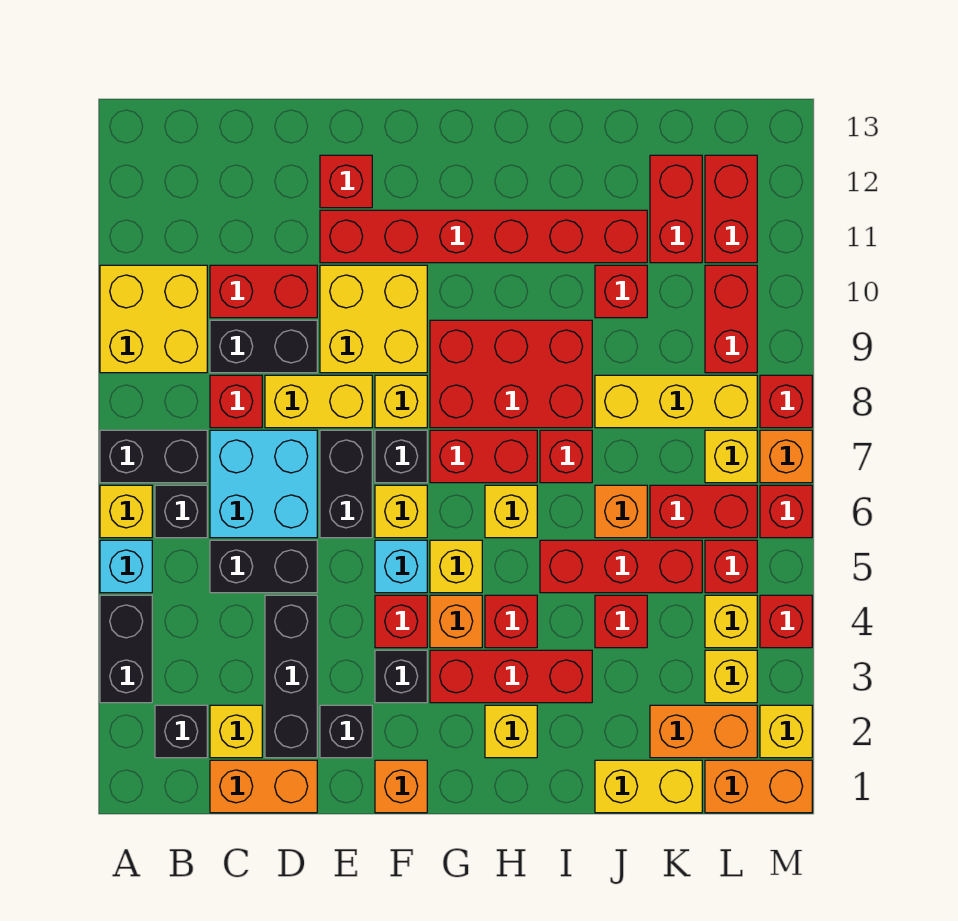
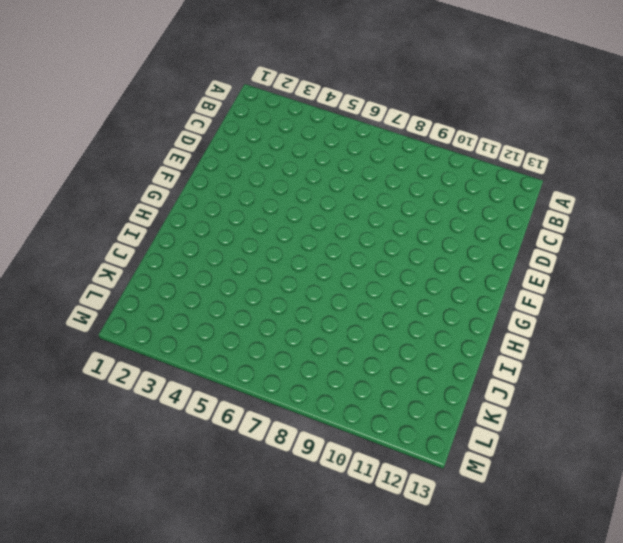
none -> black 1x2 brick [100,595,152,703]
none -> cyan 1x1 brick [100,540,152,593]
none -> yellow 1x1 brick [100,485,152,538]
none -> black 1x2 brick [100,430,207,483]

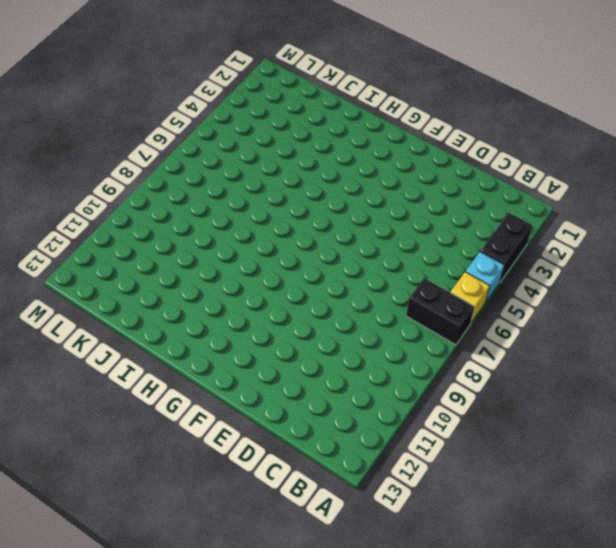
none -> yellow 2x2 brick [100,265,207,373]
none -> black 1x1 brick [155,705,207,758]
none -> black 1x1 brick [155,485,207,538]
none -> orange 1x2 brick [210,760,317,813]

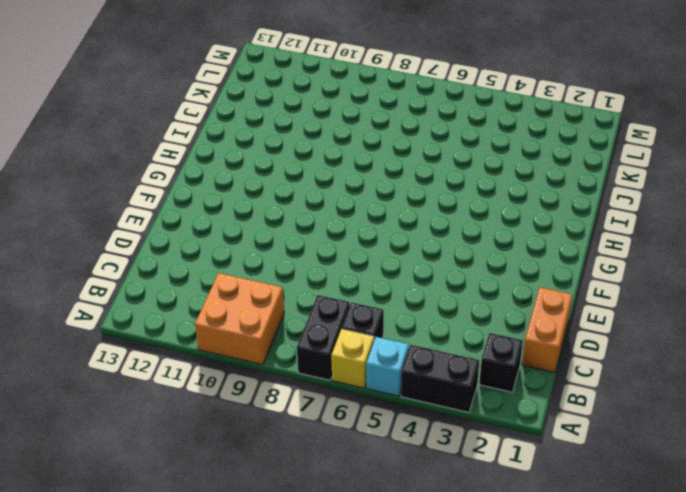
orange 2x2 brick [195,273,284,365] -> yellow 2x2 brick [100,265,207,373]
none -> yellow 1x1 brick [210,705,262,758]
none -> black 1x2 brick [210,540,317,593]
none -> cyan 2x2 brick [210,430,317,538]
none -> red 1x1 brick [210,375,262,428]

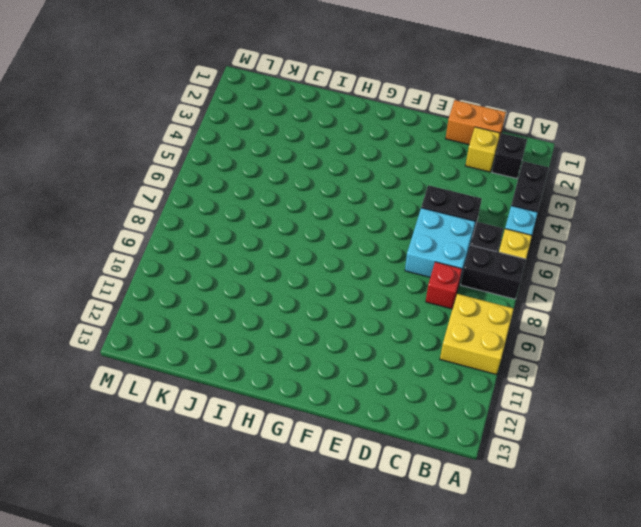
none -> black 1x2 brick [210,320,317,373]
none -> red 1x2 brick [210,265,317,318]
none -> black 1x3 brick [265,595,317,758]
none -> yellow 1x2 brick [265,375,372,428]

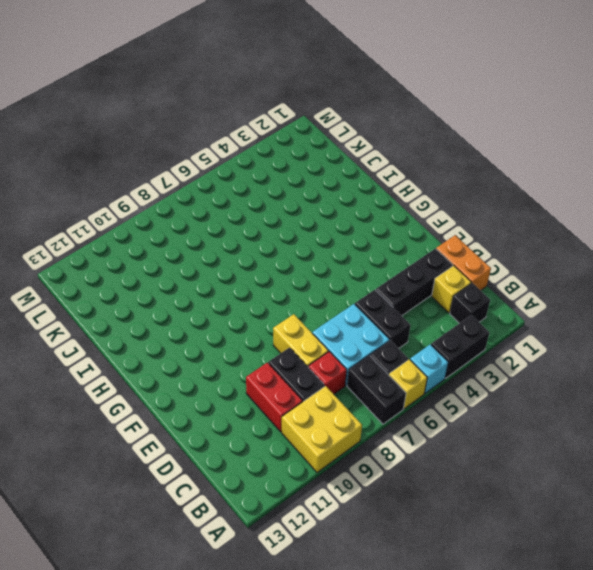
none -> black 1x1 brick [320,705,372,758]
none -> black 1x2 brick [320,430,372,538]
none -> yellow 2x2 brick [320,265,427,373]
none -> red 1x6 brick [320,210,647,263]

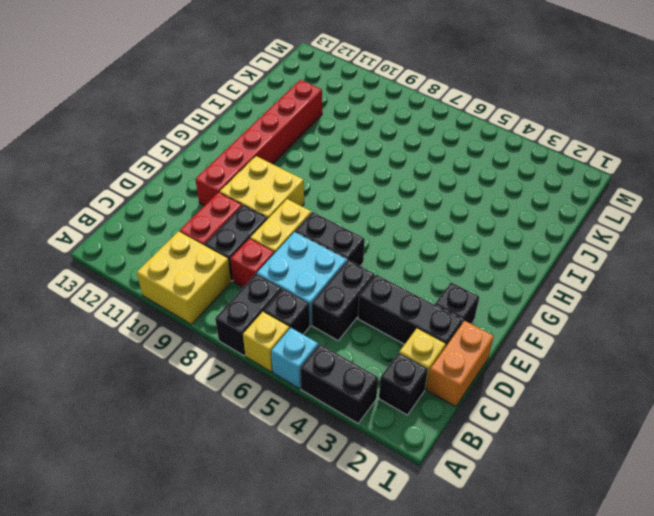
none -> red 1x1 brick [320,155,372,208]
none -> orange 1x1 brick [375,760,427,813]
none -> black 1x1 brick [375,650,427,703]
none -> red 1x1 brick [375,595,427,648]

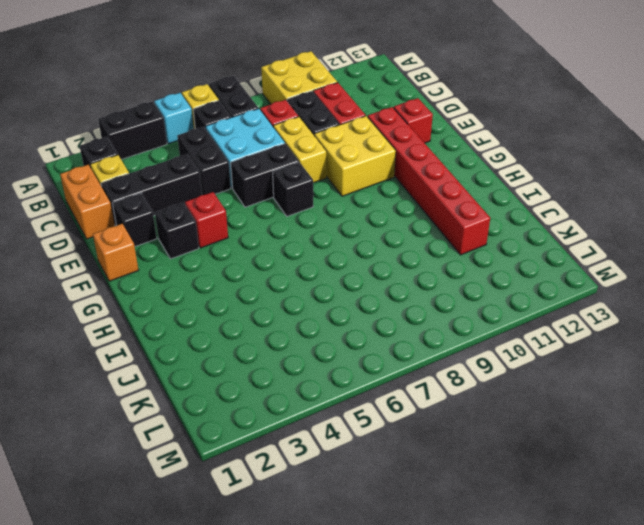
none -> cyan 1x1 brick [375,540,427,593]
none -> yellow 1x1 brick [375,485,427,538]
none -> yellow 1x1 brick [375,375,427,428]
none -> red 1x3 brick [430,650,592,703]

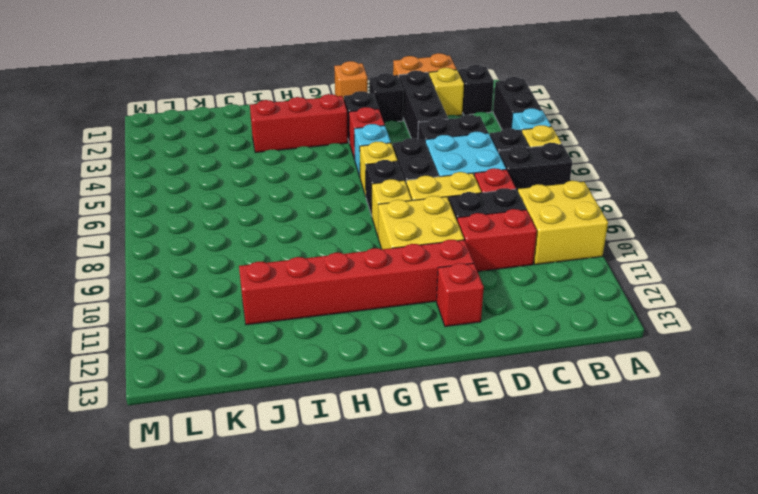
none -> orange 1x1 brick [430,595,482,648]
none -> yellow 1x1 brick [430,540,482,593]
none -> red 1x2 brick [430,430,537,483]
none -> red 2x3 brick [430,320,592,428]

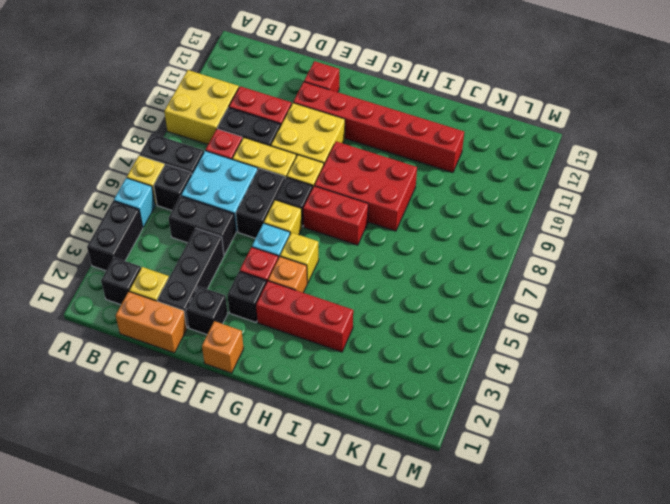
none -> yellow 1x1 brick [485,705,537,758]
none -> red 1x1 brick [485,595,537,648]
none -> yellow 1x1 brick [485,485,537,538]
none -> red 1x3 brick [540,540,702,593]

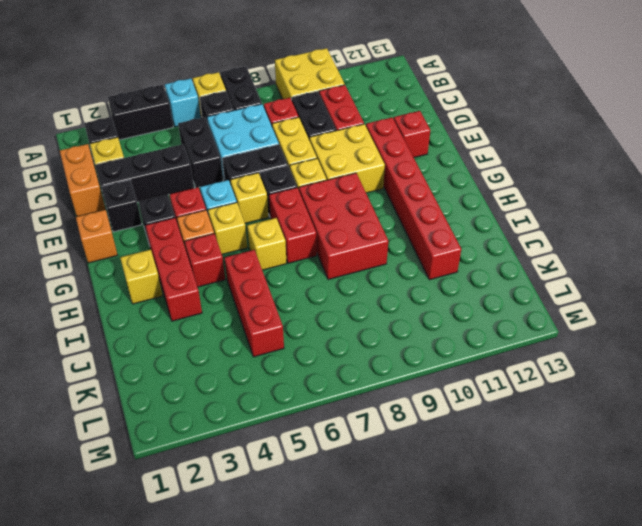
none -> red 1x1 brick [540,430,592,483]
none -> yellow 1x2 brick [595,760,702,813]
none -> red 1x1 brick [595,595,647,648]
none -> orange 1x1 brick [595,485,647,538]

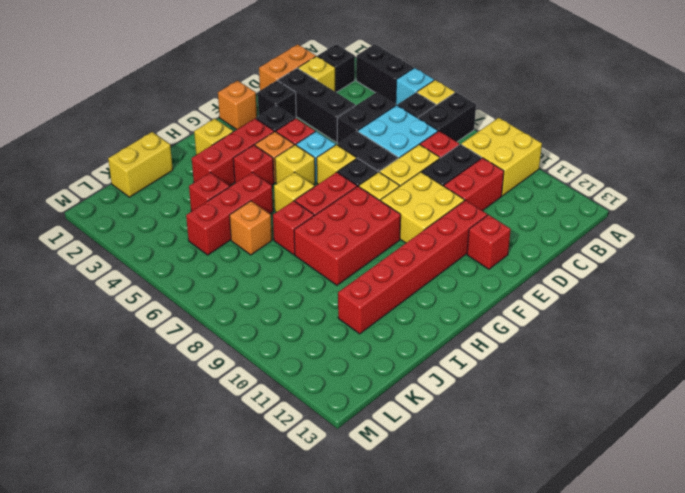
none -> yellow 1x3 brick [595,375,757,428]
none -> red 1x1 brick [595,265,647,318]
none -> orange 1x2 brick [650,705,757,758]
none -> red 1x2 brick [650,485,757,538]

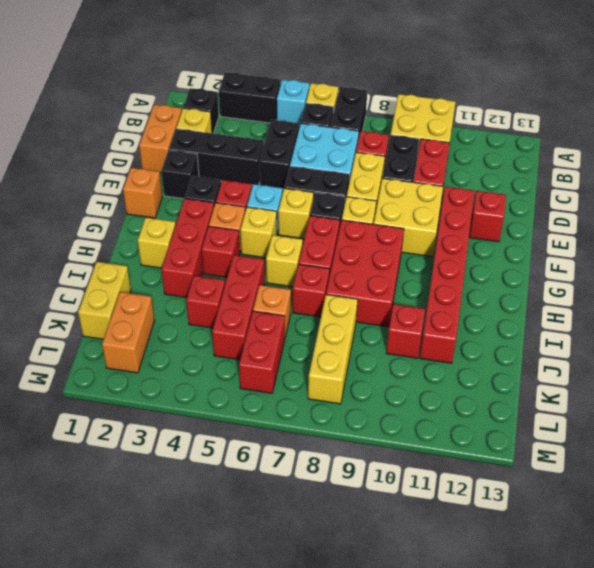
none -> red 1x2 brick [650,155,702,263]
none -> orange 1x2 brick [705,760,812,813]
none -> yellow 1x1 brick [705,650,757,703]
none -> yellow 1x1 brick [705,595,757,648]

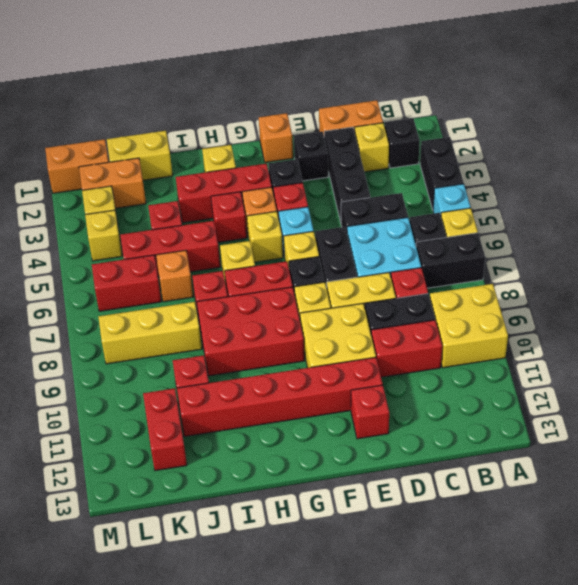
none -> red 1x1 brick [705,540,757,593]
none -> yellow 1x1 brick [705,430,757,483]
none -> red 1x2 brick [705,265,757,373]
none -> red 1x2 brick [705,155,757,263]

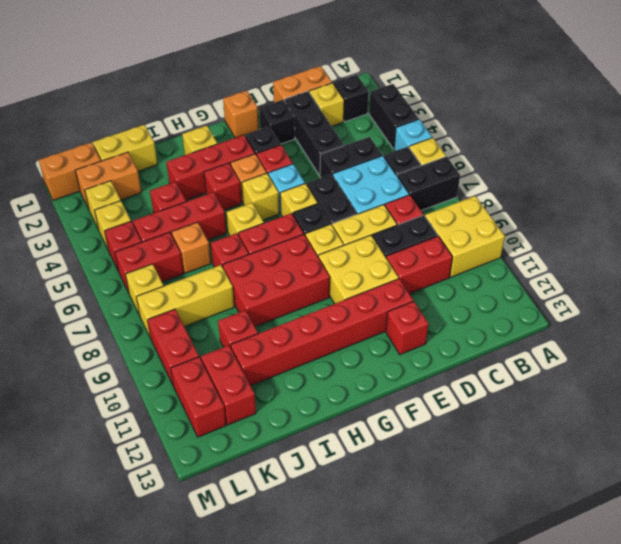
none -> yellow 1x1 brick [760,705,812,758]
none -> red 1x1 brick [760,595,812,648]
none -> red 1x1 brick [760,485,812,538]
none -> orange 1x1 brick [760,430,812,483]

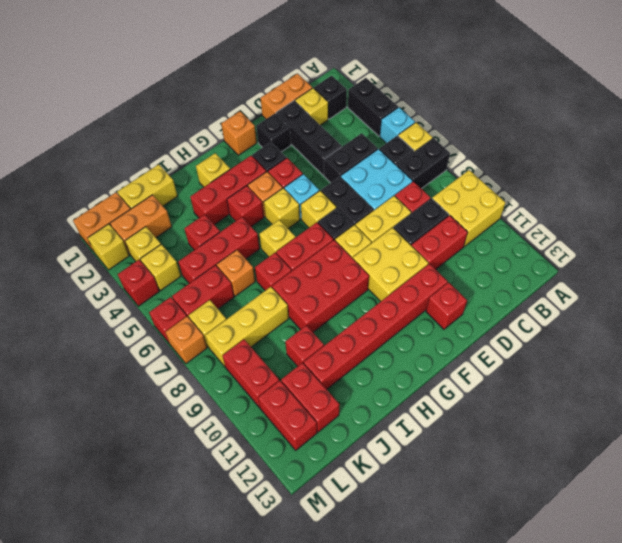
none -> red 1x1 brick [705,540,757,593]
none -> red 1x1 brick [760,375,812,428]

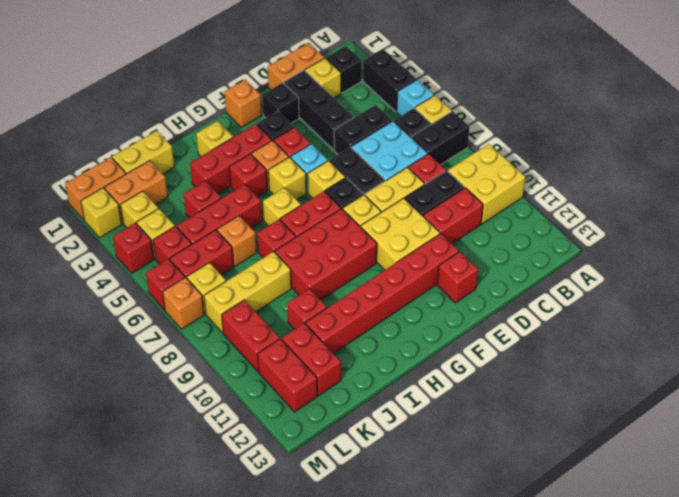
none -> red 1x1 brick [760,375,812,428]

